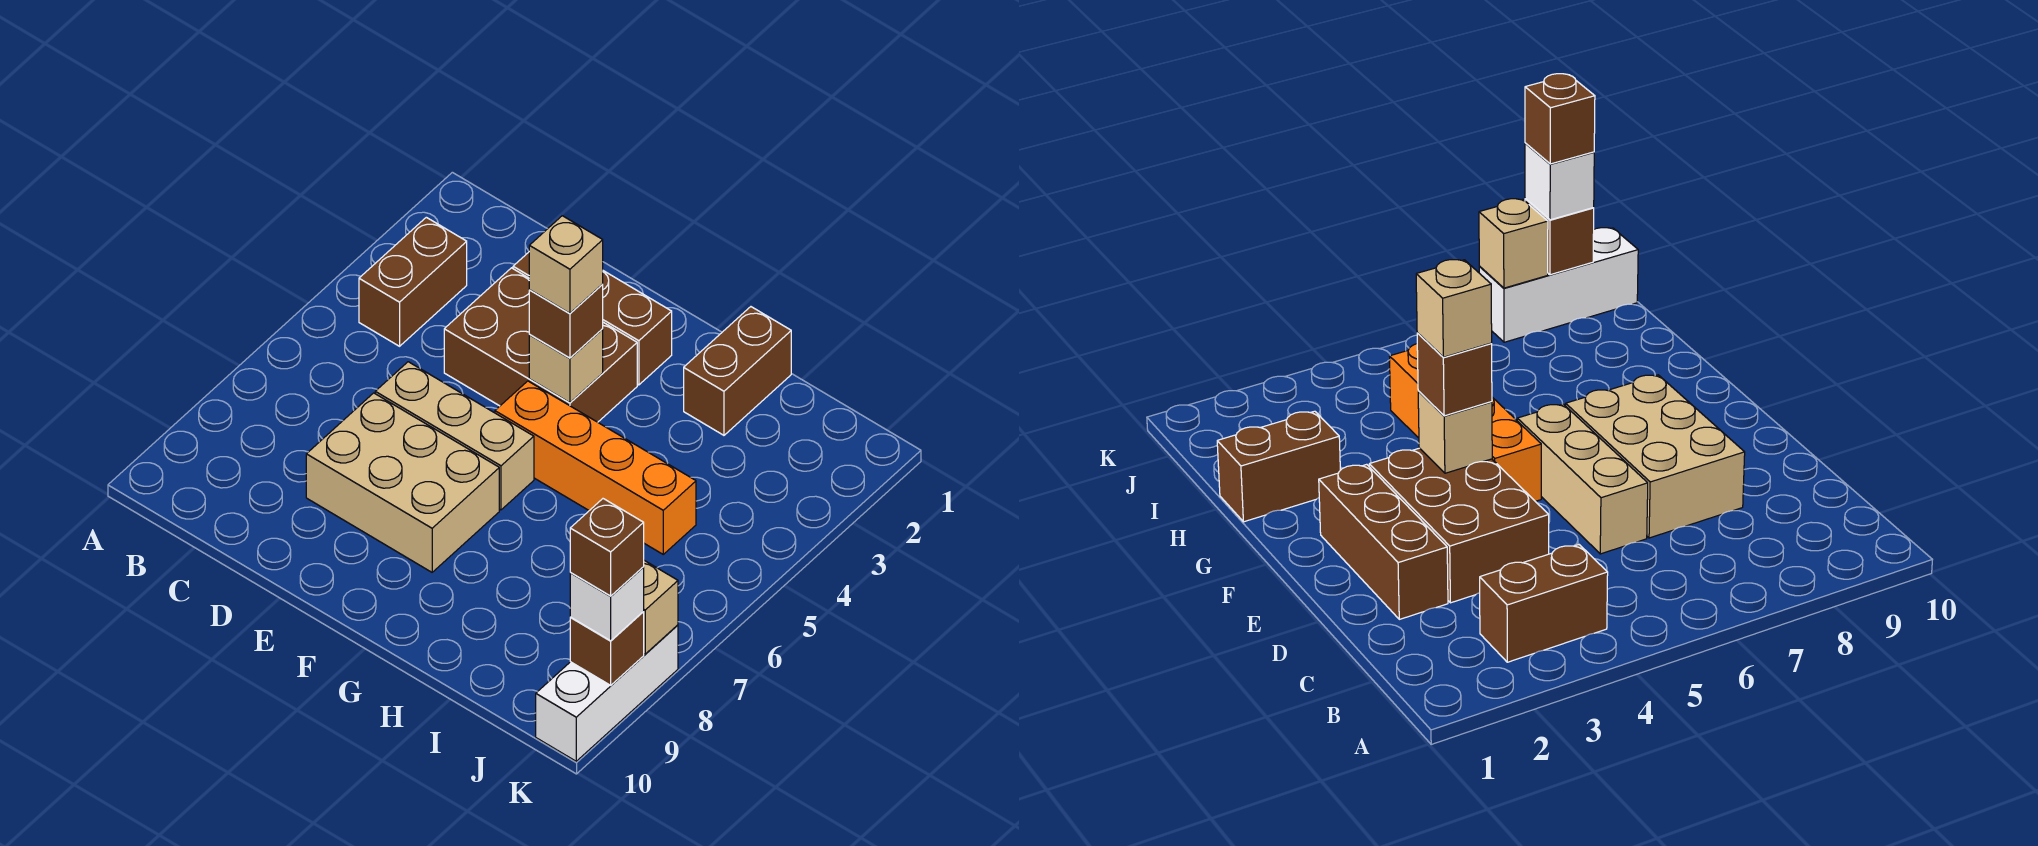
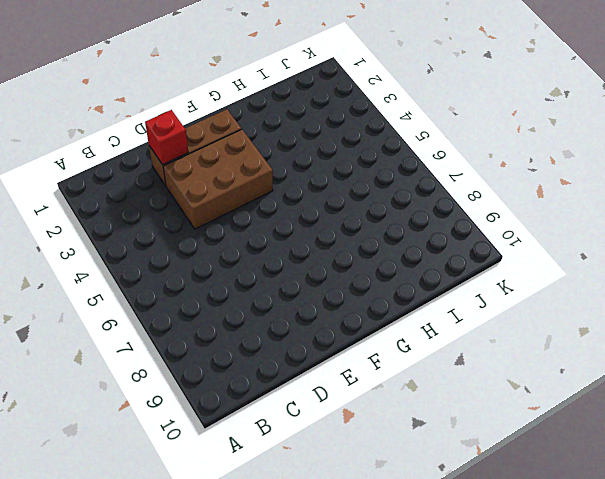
red 1x1 brick [145,110,188,165] -> none
none -> brown 1x2 brick [359,217,467,346]
none -> tan 1x3 brick [375,362,534,510]
none -> tan 2x3 brick [306,393,499,572]

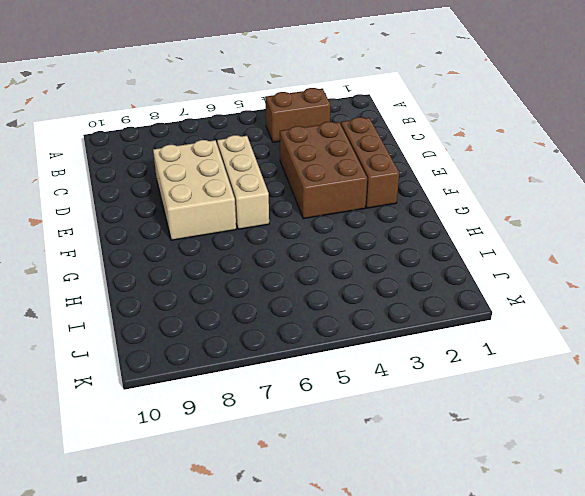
none -> orange 1x4 brick [495,381,696,554]
none -> brown 1x2 brick [684,307,791,435]
none -> white 1x3 brick [536,625,678,761]

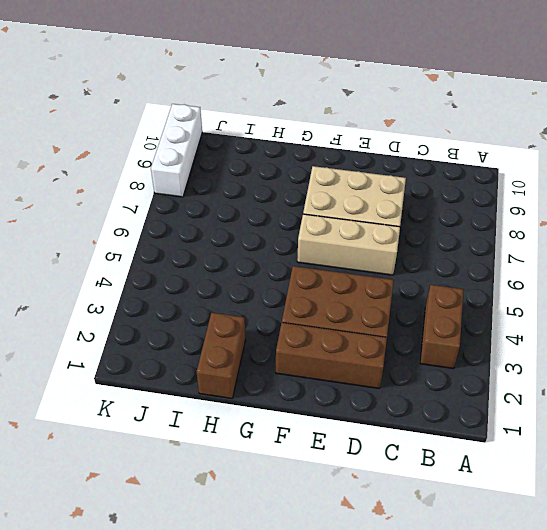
none -> orange 1x4 brick [495,381,696,554]
none -> tan 1x1 brick [529,329,603,403]
none -> tan 1x1 brick [643,561,678,654]

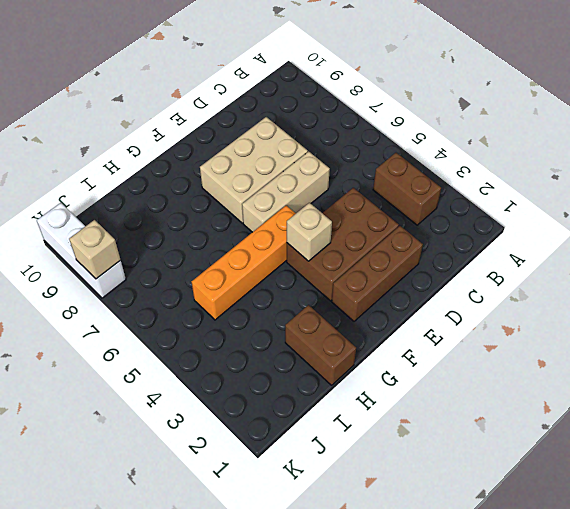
none -> brown 1x1 brick [570,612,644,685]
none -> brown 1x1 brick [529,284,603,358]
none -> white 1x1 brick [570,567,644,641]

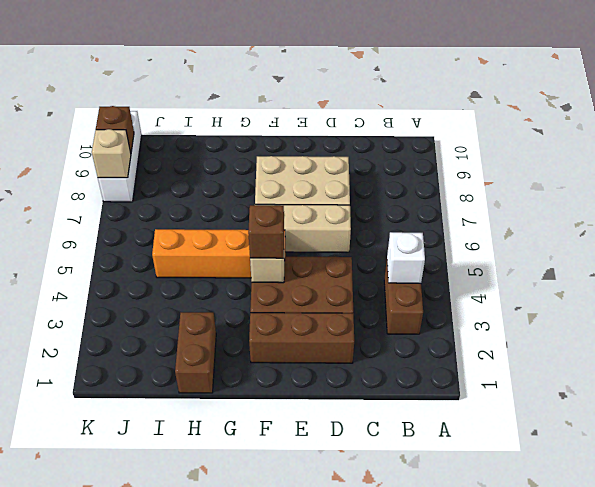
white 1x1 brick [387,232,425,283] -> white 1x1 brick moved to [570,567,644,641]
none -> tan 1x1 brick [529,216,603,313]
none -> brown 1x1 brick [570,499,644,596]

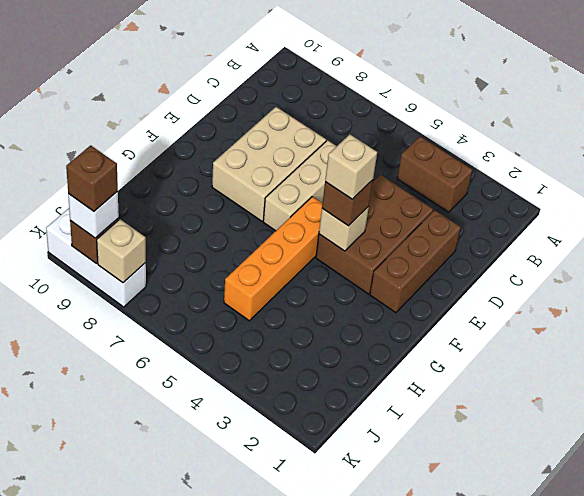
none -> brown 1x2 brick [684,307,791,435]

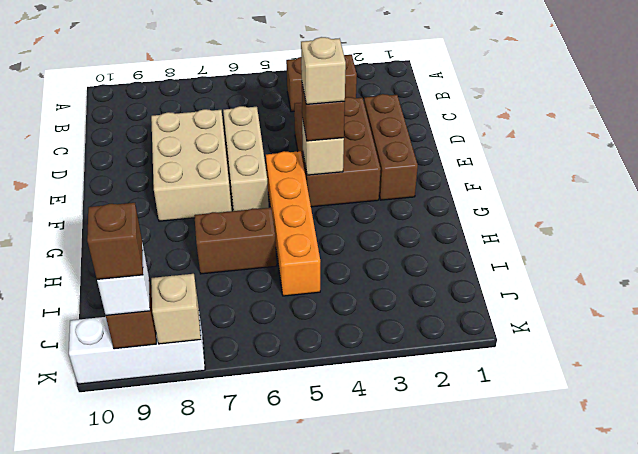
brown 1x2 brick [194,208,277,274] -> brown 1x2 brick moved to [684,307,791,435]

